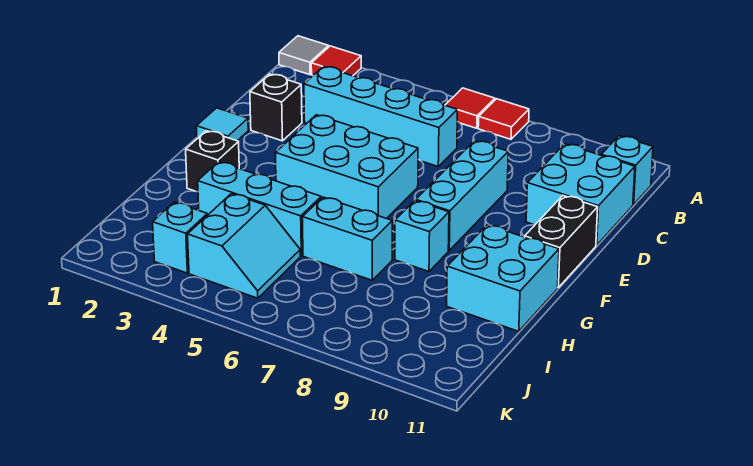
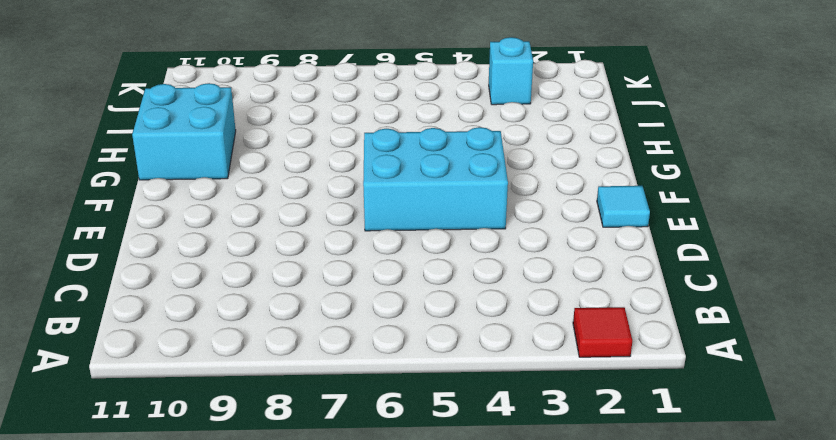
none -> grey 1x1 tile [279,36,329,75]
none -> red 1x1 tile [445,88,495,128]
none -> red 1x1 tile [478,99,529,139]

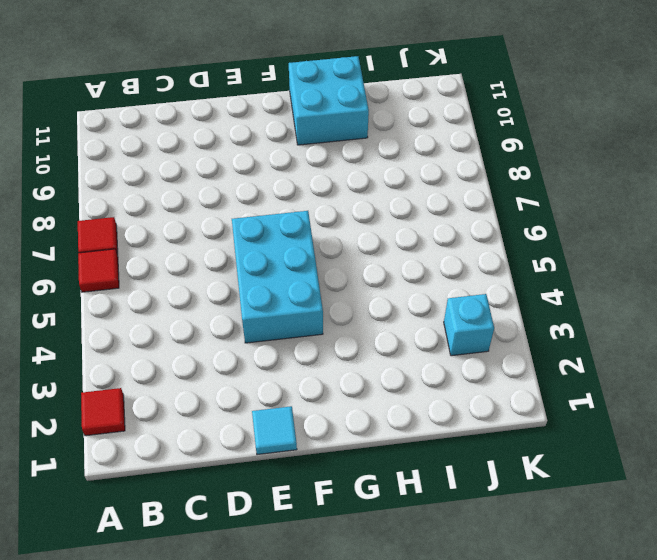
none -> grey 1x1 tile [279,36,329,75]
none -> cyan 1x1 brick [601,136,653,205]
none -> cyan 1x4 brick [304,67,457,166]

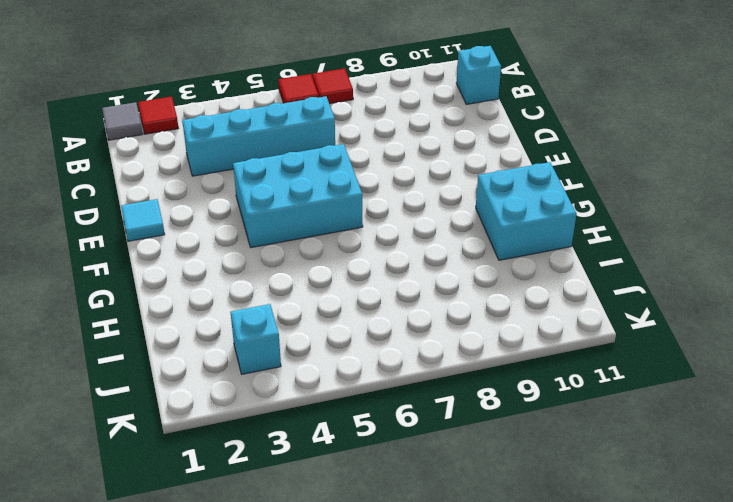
none -> cyan 2x2 brick [526,144,635,245]
none -> black 1x1 brick [250,74,302,141]
none -> cyan 1x3 brick [416,141,508,250]

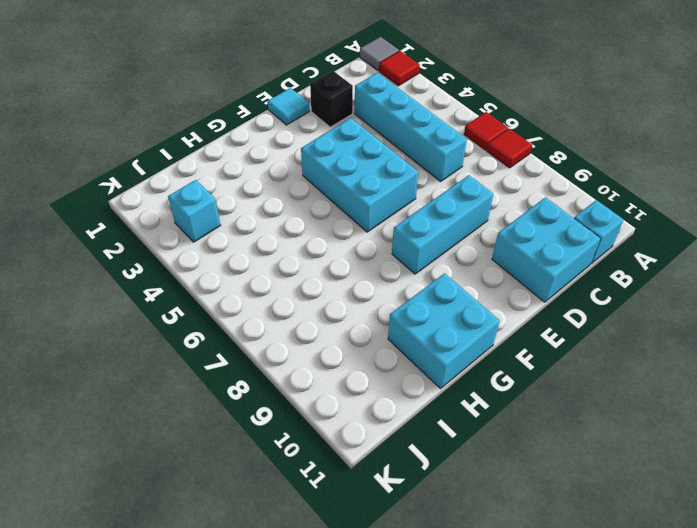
none -> black 1x2 brick [525,196,598,287]
none -> black 1x1 brick [186,131,239,192]
none -> cyan 1x1 brick [395,201,449,272]

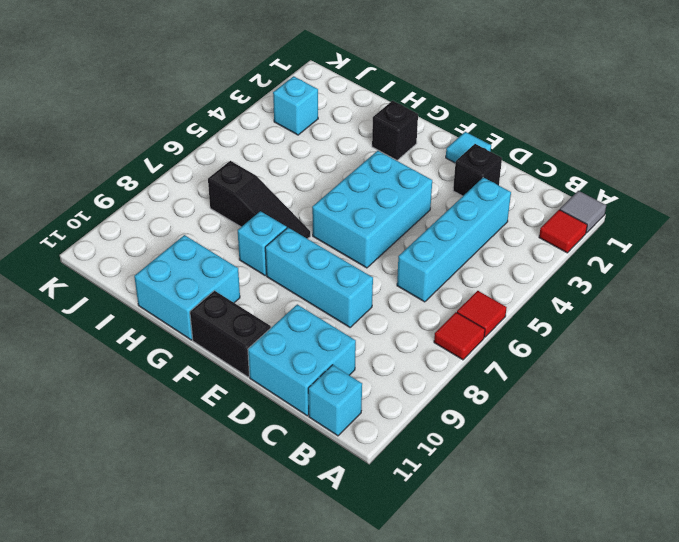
black 1x3 slope [208,161,310,239] -> cyan 1x2 brick [302,197,392,280]
none -> cyan 1x3 brick [198,162,321,256]
none -> cyan 2x2 slope [188,194,300,298]

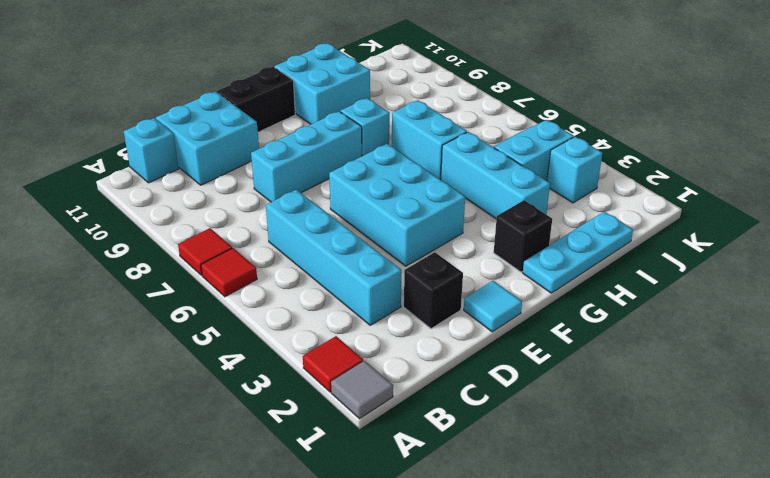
cyan 1x3 plate [523,212,633,293] -> none

